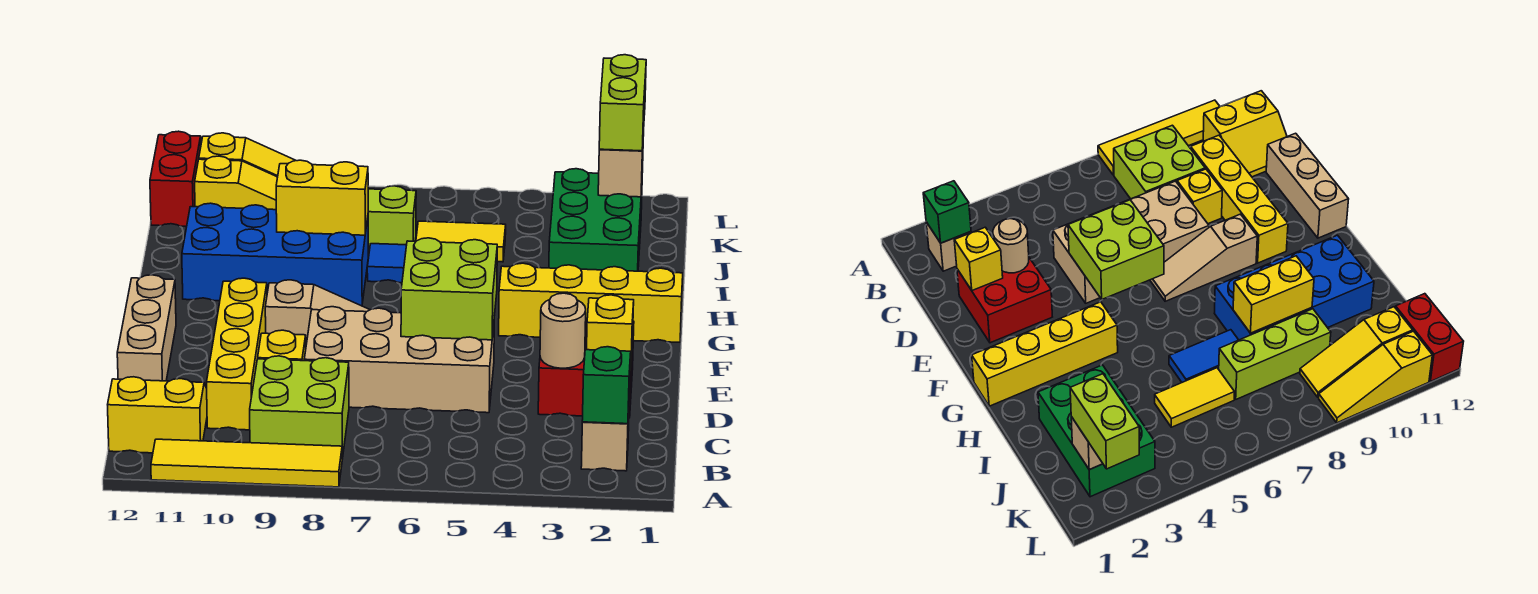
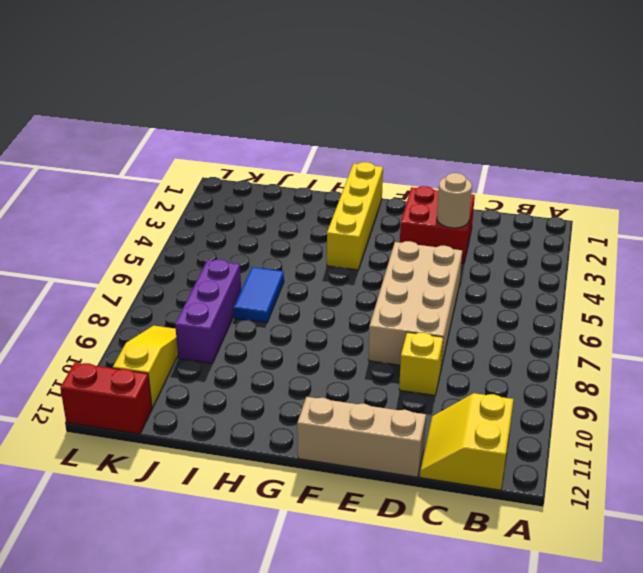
purple 1x3 brick [175,259,241,363] -> lime 1x3 brick [368,186,416,257]
none -> yellow 1x4 tile [151,439,342,487]
none -> tan 1x1 brick [581,413,629,471]
none -> lime 2x2 brick [250,356,349,459]

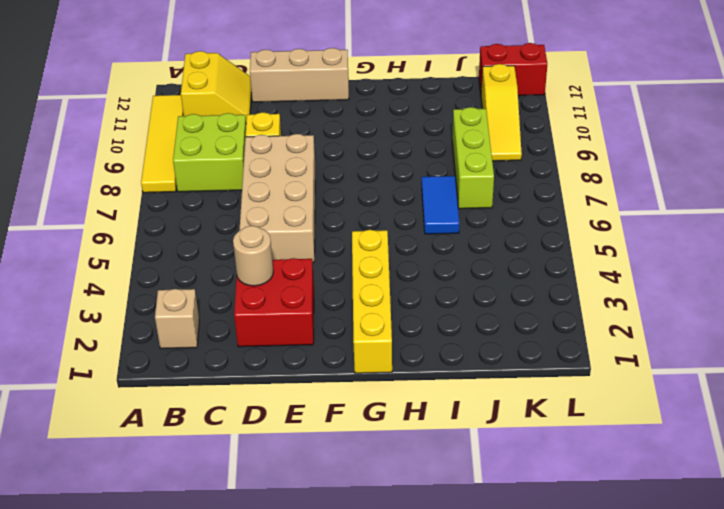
none -> yellow 1x4 brick [207,278,267,430]
none -> tan 1x3 slope [265,280,370,344]
none -> blue 2x4 brick [182,203,368,306]

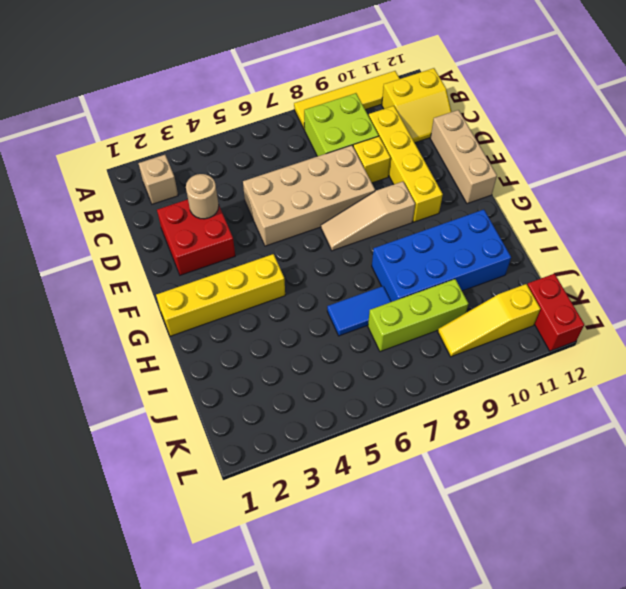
none -> green 2x3 brick [549,169,642,271]
none -> yellow 1x2 tile [416,221,506,262]
none -> yellow 1x3 slope [199,133,296,177]

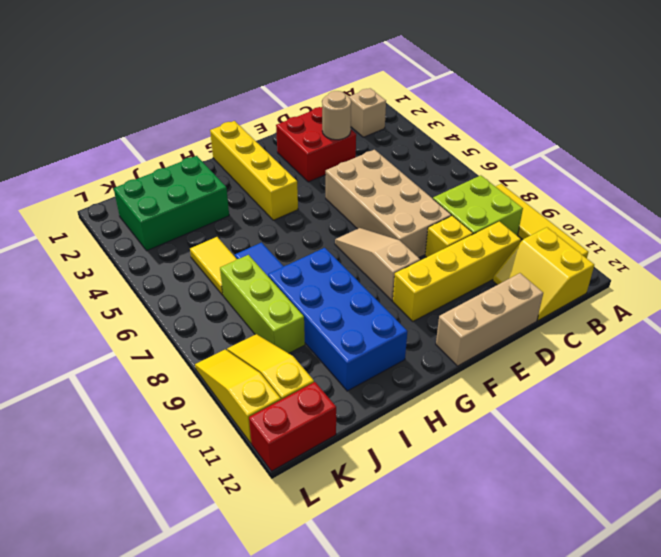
none -> green 1x1 brick [582,347,631,424]
none -> yellow 1x1 brick [587,295,634,371]
none -> lime 2x2 brick [401,238,497,340]

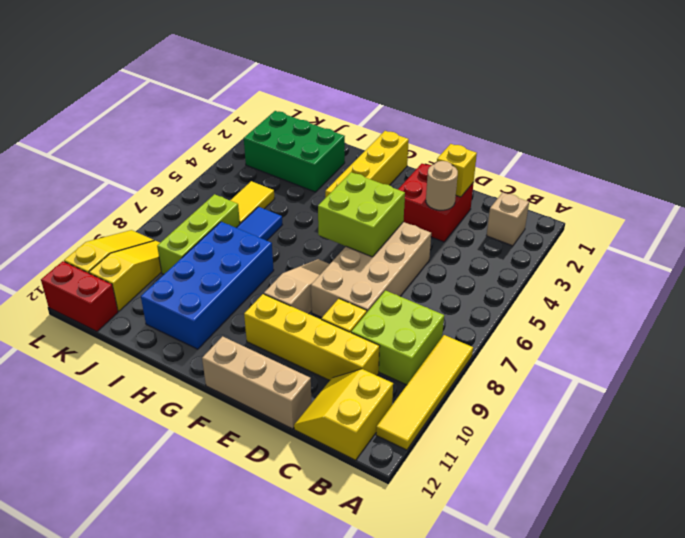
none -> green 1x1 brick [582,347,631,424]
none -> yellow 1x2 brick [276,160,368,235]
none -> tan 1x1 brick [598,133,644,197]

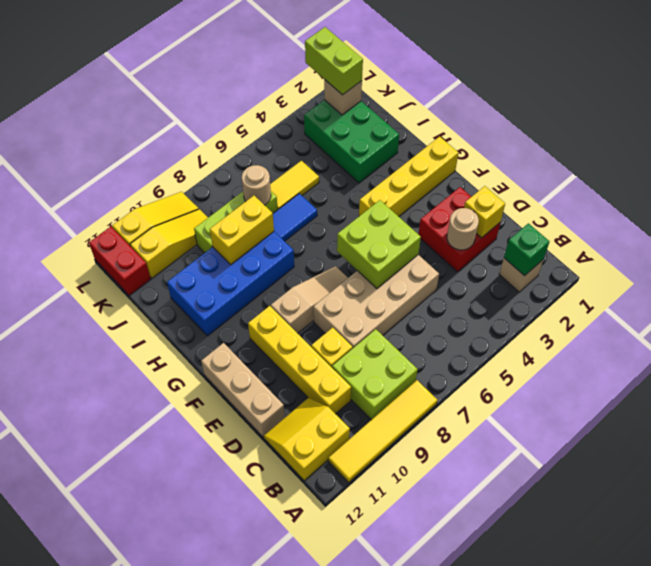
tan 1x1 round brick [242,165,271,205] -> none

